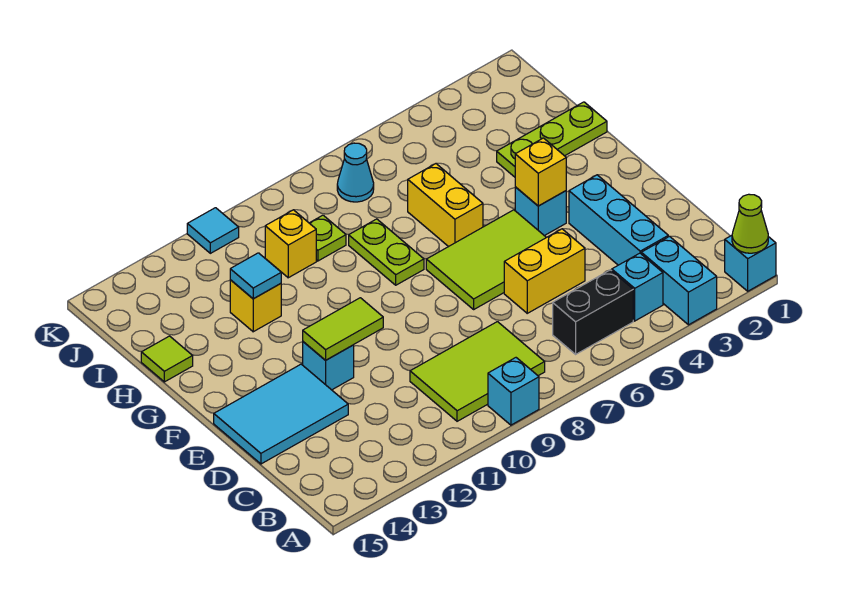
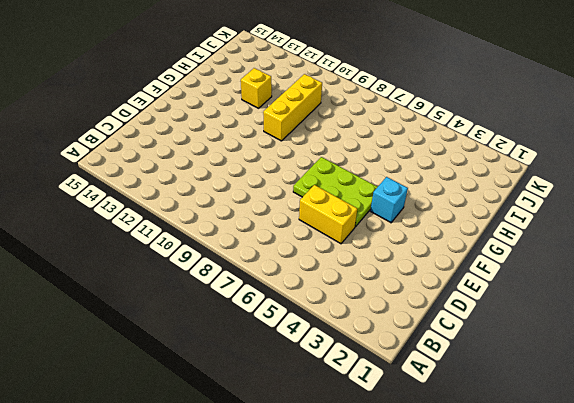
lime 2x3 plate [293,157,377,227] -> lime 2x3 tile [426,210,546,309]
yellow 1x3 brick [263,74,322,141] -> yellow 1x1 brick [265,210,316,278]
none -> cyan 1x1 brick [725,235,776,291]
none -> cyan 1x2 brick [641,236,717,325]
none -> cyan 1x1 brick [488,358,539,425]

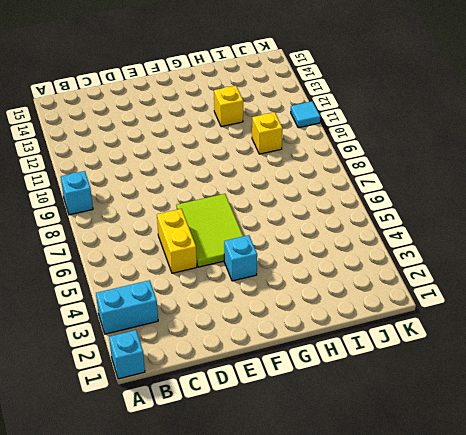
none -> cyan 1x1 brick [612,253,663,321]
none -> black 1x2 brick [553,270,633,354]
none -> lime 2x3 tile [410,322,545,421]

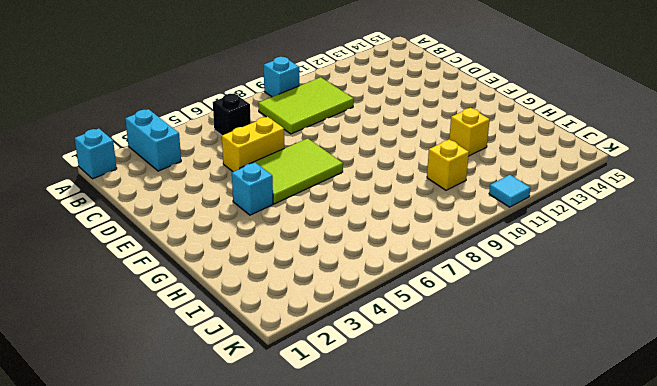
black 1x1 brick [213,93,251,135] -> black 1x2 brick [553,270,633,354]
none -> cyan 1x1 brick [612,253,663,321]
none -> cyan 1x3 brick [569,175,668,265]
none -> cyan 2x3 tile [214,364,348,464]

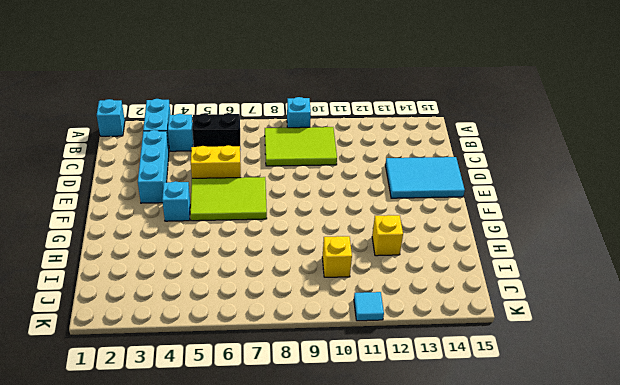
none -> cyan 1x1 brick [303,342,354,390]
none -> yellow 1x2 brick [408,164,483,247]
none -> lime 1x2 plate [349,219,424,285]

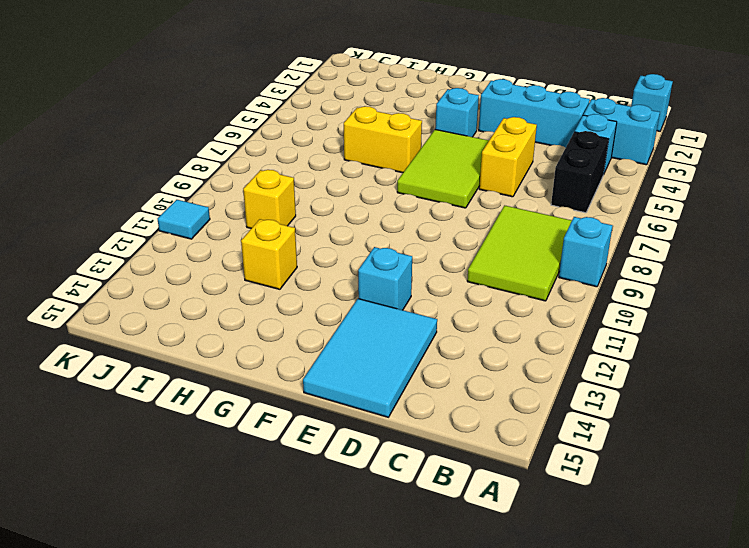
none -> lime 1x2 plate [349,219,424,285]
none -> lime 1x3 plate [497,102,607,177]
none -> lime 1x1 tile [141,336,193,382]

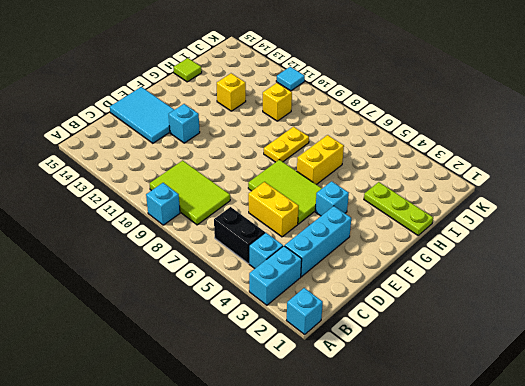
yellow 1x2 plate [264,127,309,162] -> lime 1x2 plate [349,219,424,285]
none -> lime 1x1 plate [310,215,346,261]
none -> cyan 1x1 cone [337,143,374,202]
none -> lime 1x1 cone [732,194,768,253]

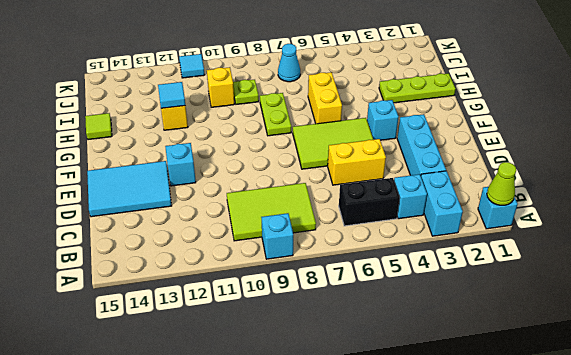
none -> lime 1x2 tile [303,298,383,360]
none -> yellow 1x1 brick [515,138,566,206]

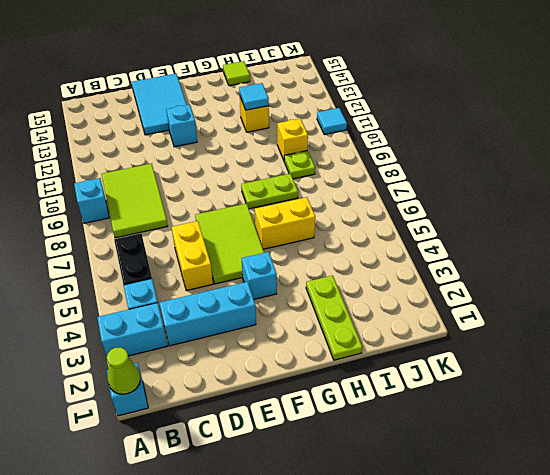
none -> cyan 1x1 cone [337,143,374,202]
none -> lime 1x2 tile [303,298,383,360]
none -> yellow 1x1 brick [515,138,566,206]

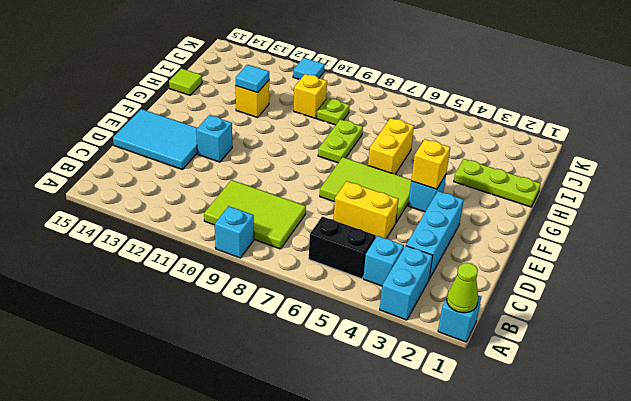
none -> cyan 1x1 cone [337,143,374,202]
none -> lime 1x2 tile [303,298,383,360]

